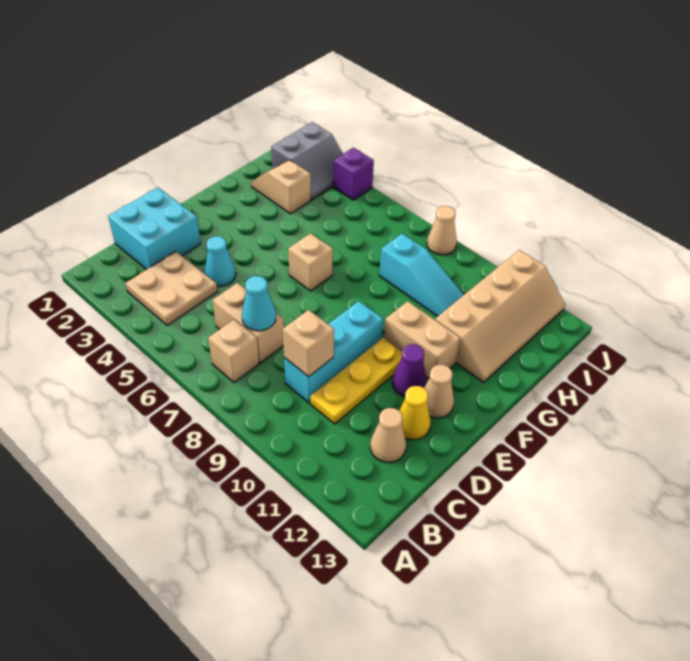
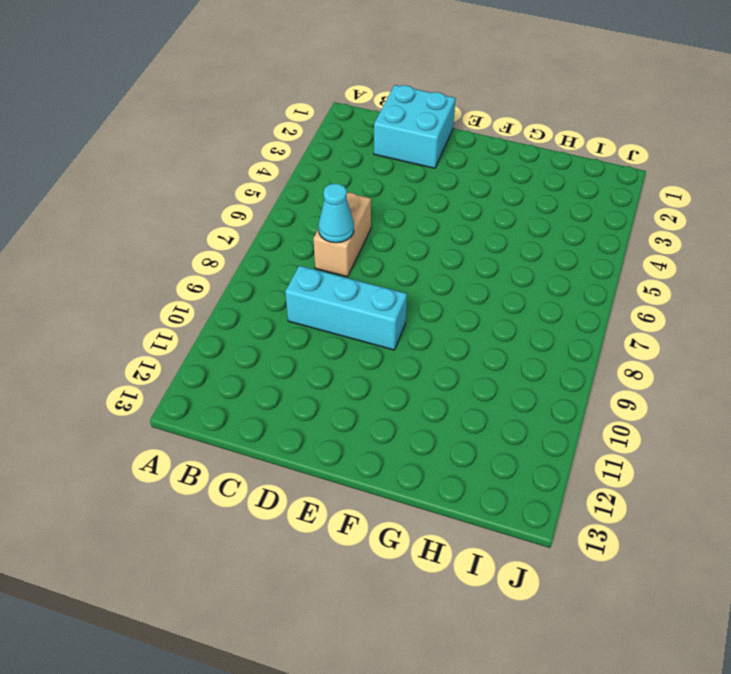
none -> tan 2x2 plate [125,251,218,325]
none -> tan 1x1 brick [208,320,259,383]
none -> yellow 1x3 plate [310,338,402,424]

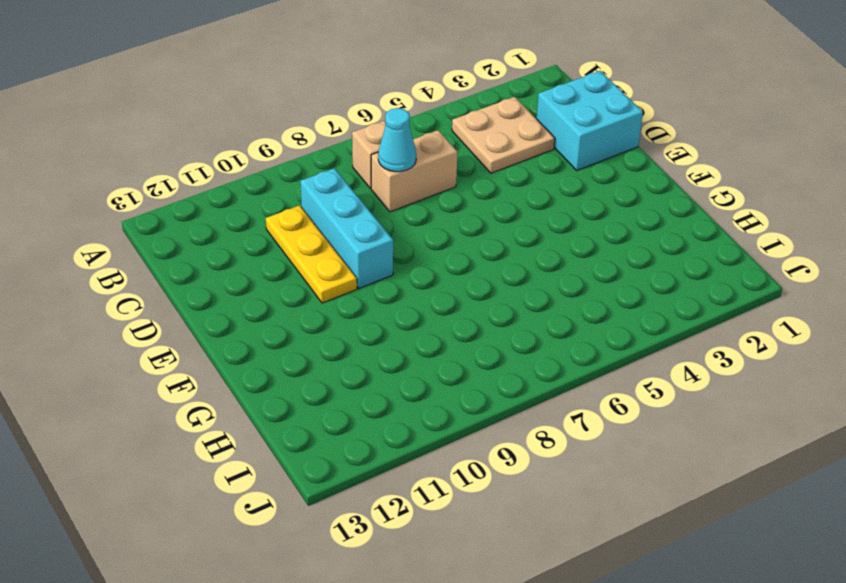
none -> tan 1x1 cone [370,408,406,462]
none -> cyan 1x1 cone [205,236,236,286]
none -> yellow 1x1 cone [399,386,431,440]

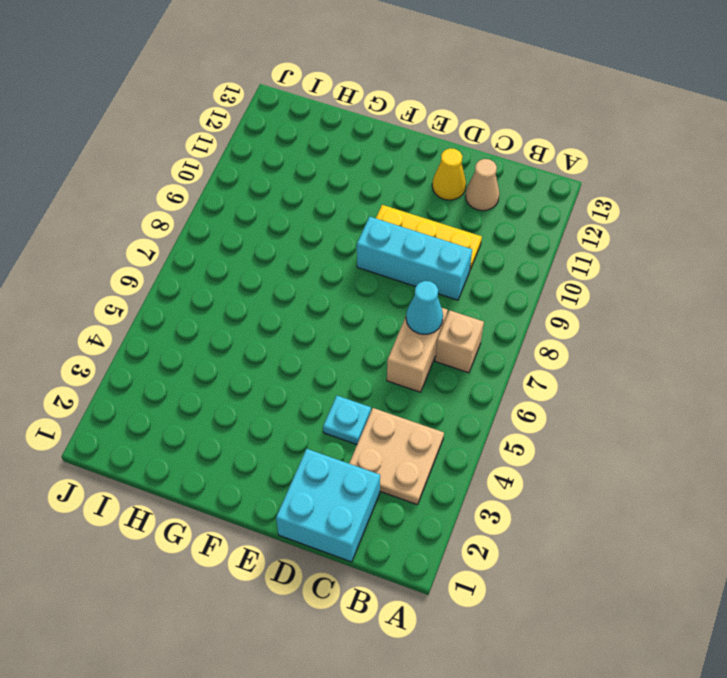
cyan 1x1 plate [323,396,371,444] -> cyan 1x1 cone [205,236,236,286]
none -> purple 1x1 cone [393,344,427,396]
none -> tan 1x1 cone [424,365,454,418]
none -> tan 1x1 brick [288,233,333,291]

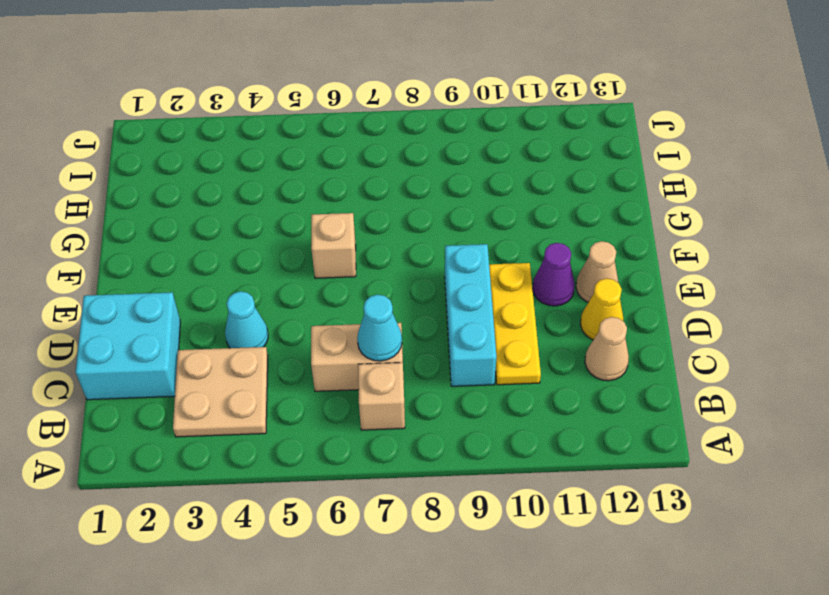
none -> tan 1x2 brick [384,301,460,379]
none -> tan 2x4 slope [435,250,565,382]
none -> tan 1x2 slope [251,160,311,214]

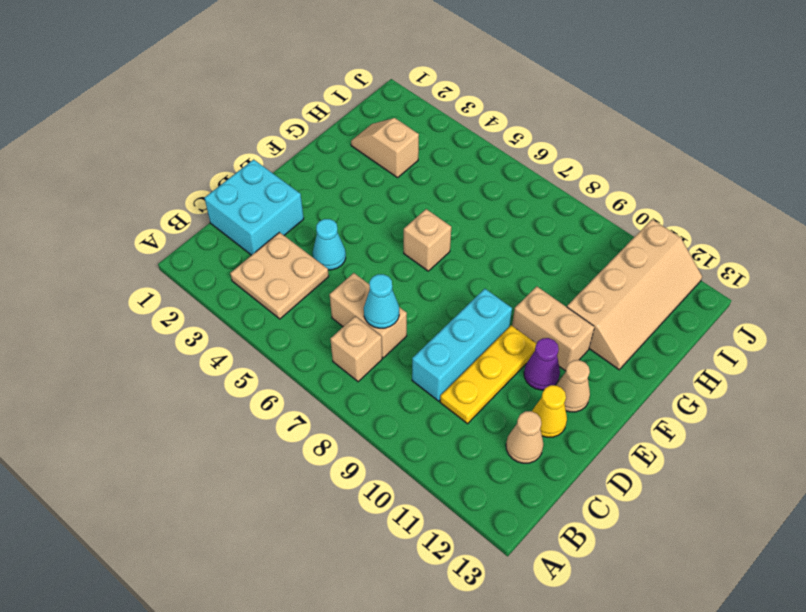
none -> cyan 1x3 slope [379,234,464,316]
none -> grey 2x2 slope [271,122,343,200]
none -> purple 1x1 brick [333,148,374,200]

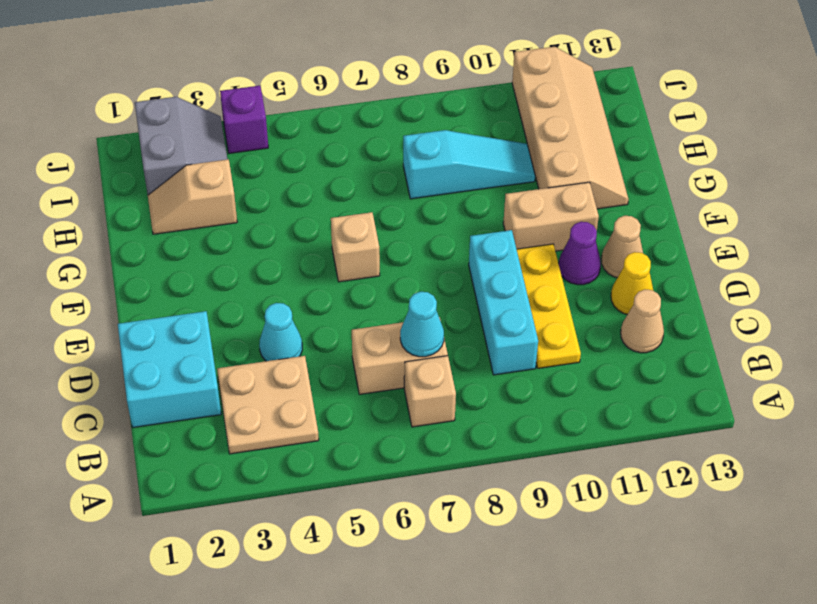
none -> tan 1x1 cone [427,206,457,255]
none -> tan 1x1 brick [283,310,334,377]

